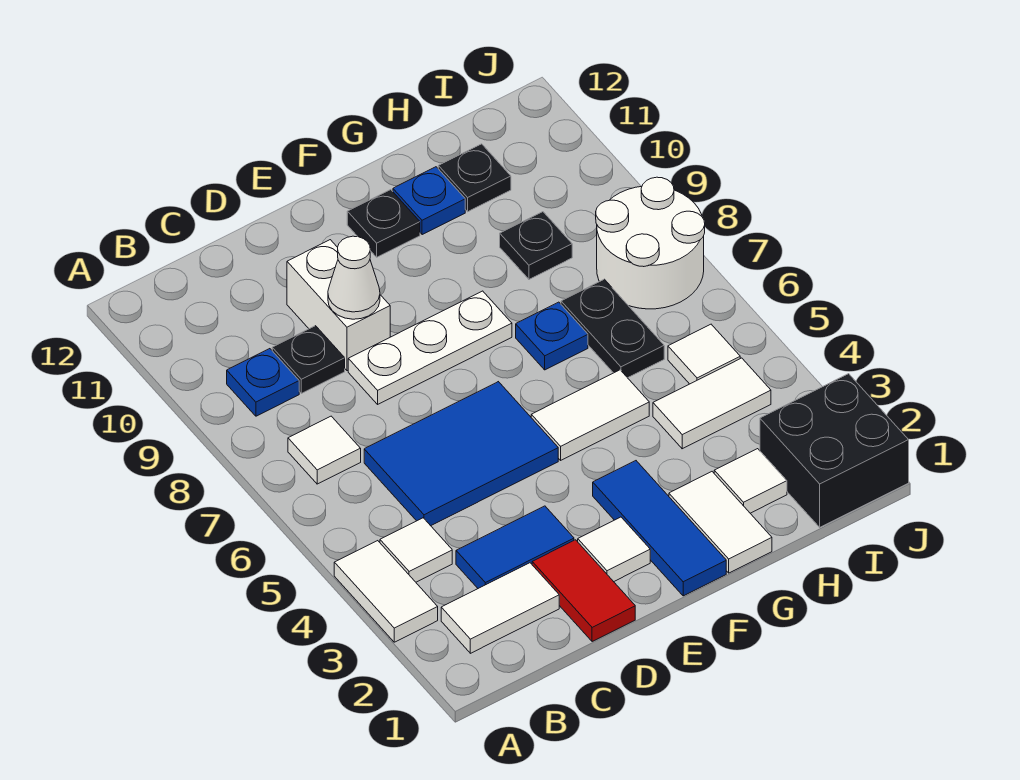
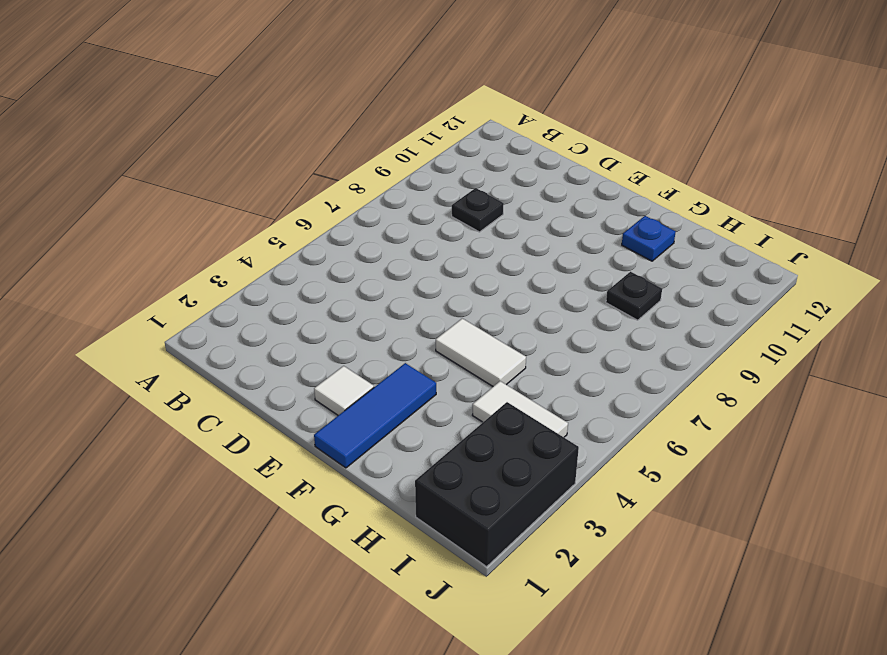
black 2x3 brick [415,402,579,567] -> black 2x2 brick [760,374,909,527]
none -> white 1x2 tile [334,541,438,642]
none -> white 1x2 tile [441,563,559,653]
none -> white 1x1 tile [380,518,452,582]

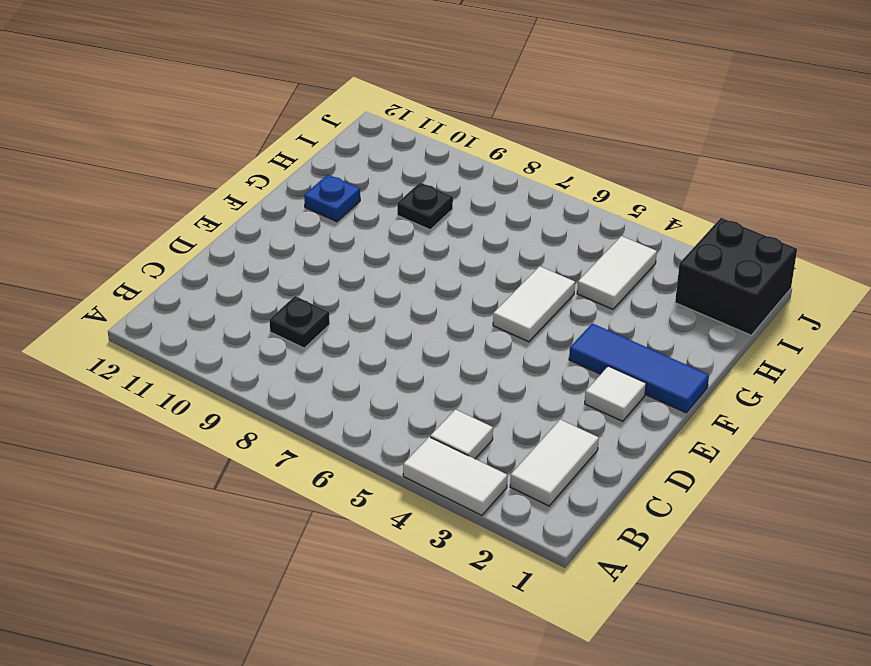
none -> white 1x1 tile [288,416,361,484]
none -> blue 1x1 plate [227,349,299,416]
none -> blue 1x2 tile [456,506,574,588]

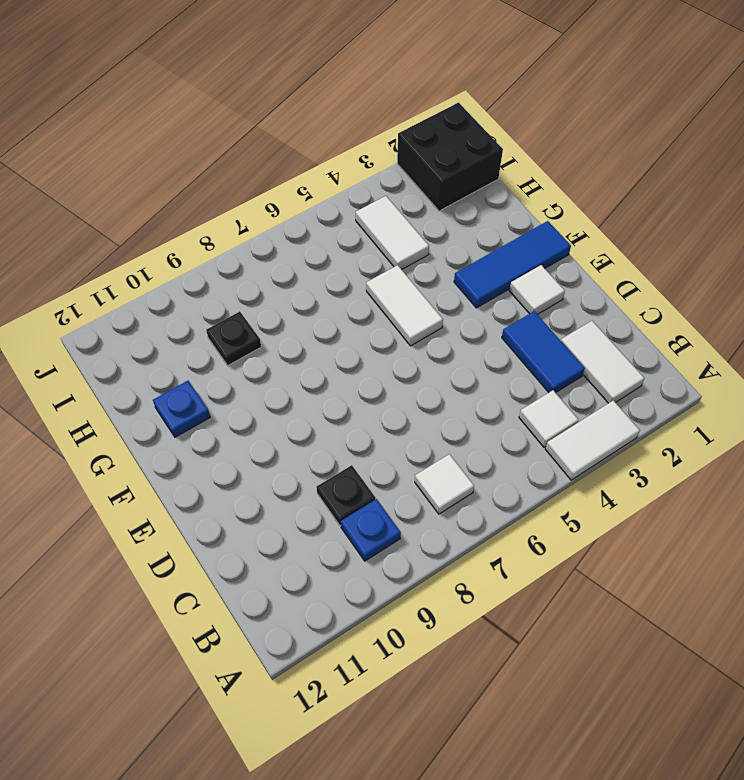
none -> blue 2x3 tile [364,382,558,526]
none -> red 1x2 tile [532,540,635,642]
none -> white 1x3 plate [348,291,512,404]

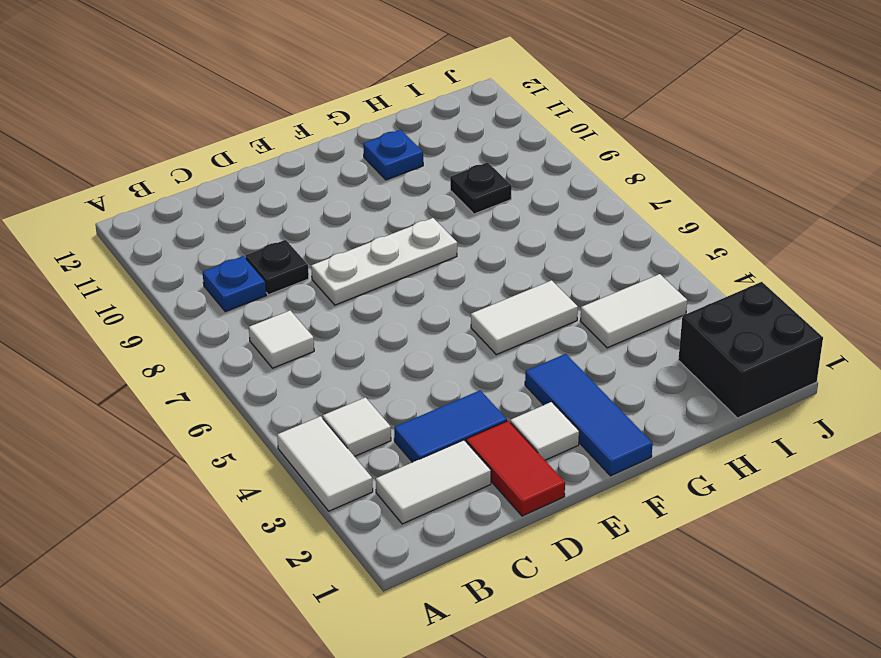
none -> blue 2x3 tile [364,382,558,526]
none -> white 1x2 brick [287,240,390,371]
none -> black 1x1 plate [347,190,420,257]

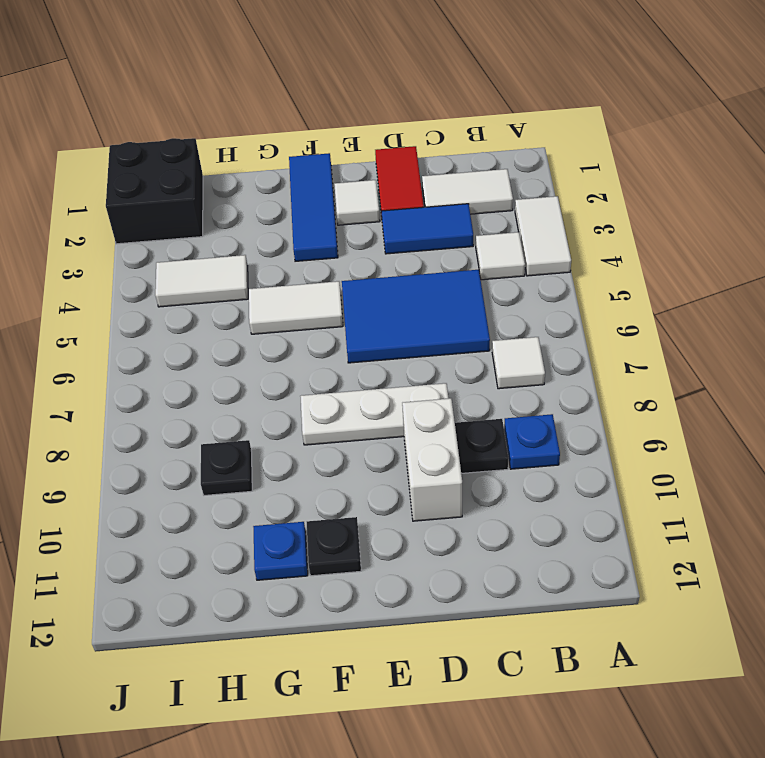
none -> white 1x2 tile [669,472,772,573]
none -> blue 1x1 plate [516,302,588,370]
none -> white 1x1 tile [714,449,787,513]

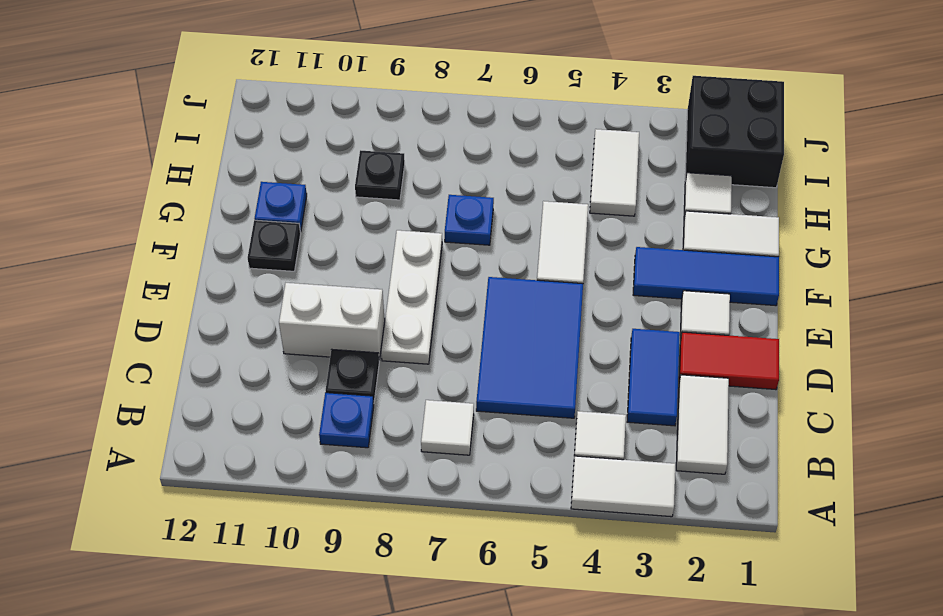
none -> black 1x2 plate [561,279,664,378]
none -> black 1x1 plate [438,144,511,212]
none -> white 1x1 tile [668,324,740,384]

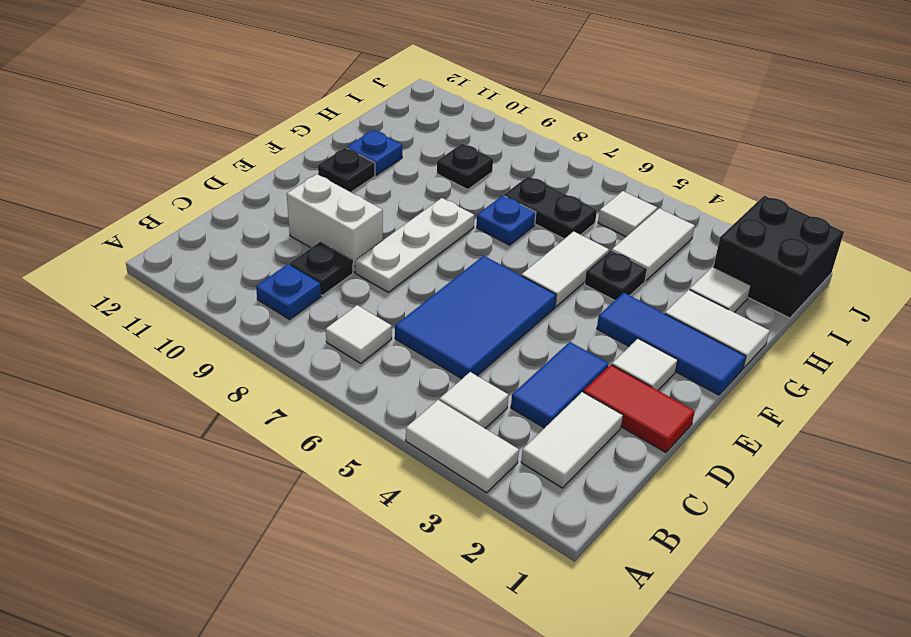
black 1x1 plate [585,250,647,300] -> black 1x1 plate moved to [438,144,511,212]
none -> white 2x2 round brick [596,177,705,309]
none -> white 1x1 cone [328,236,380,319]

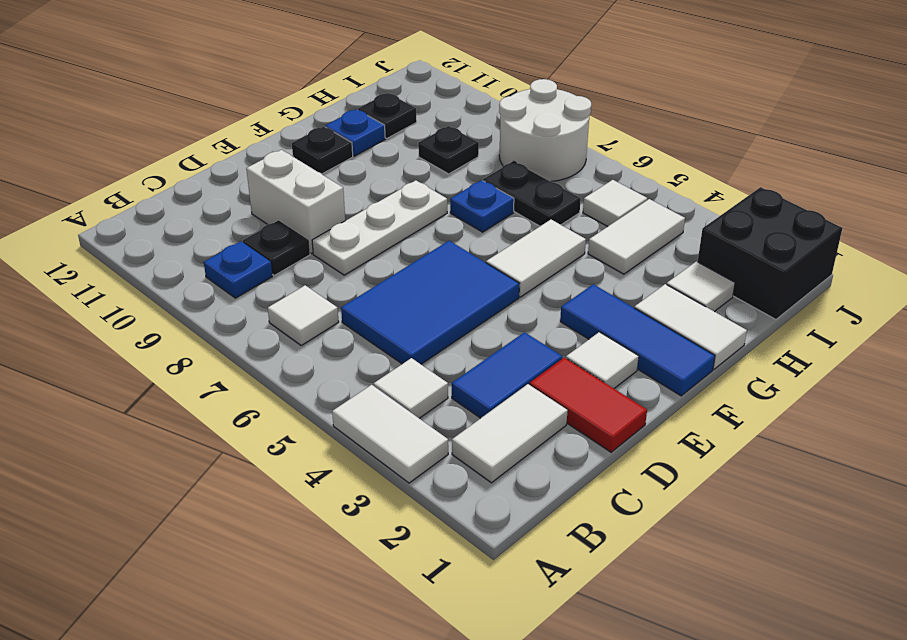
none -> white 1x1 cone [328,236,380,319]

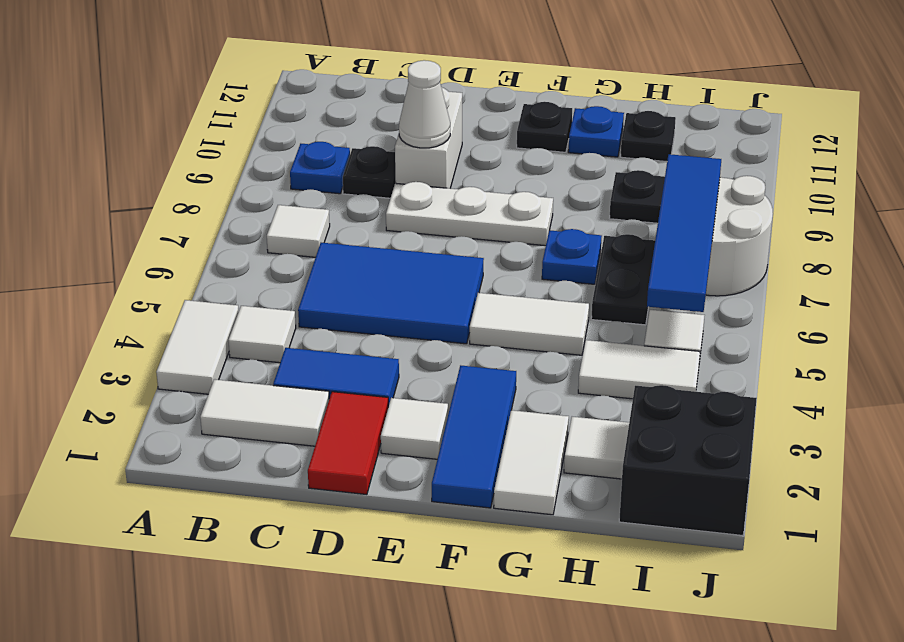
blue 1x4 tile [647,154,721,312] -> none

